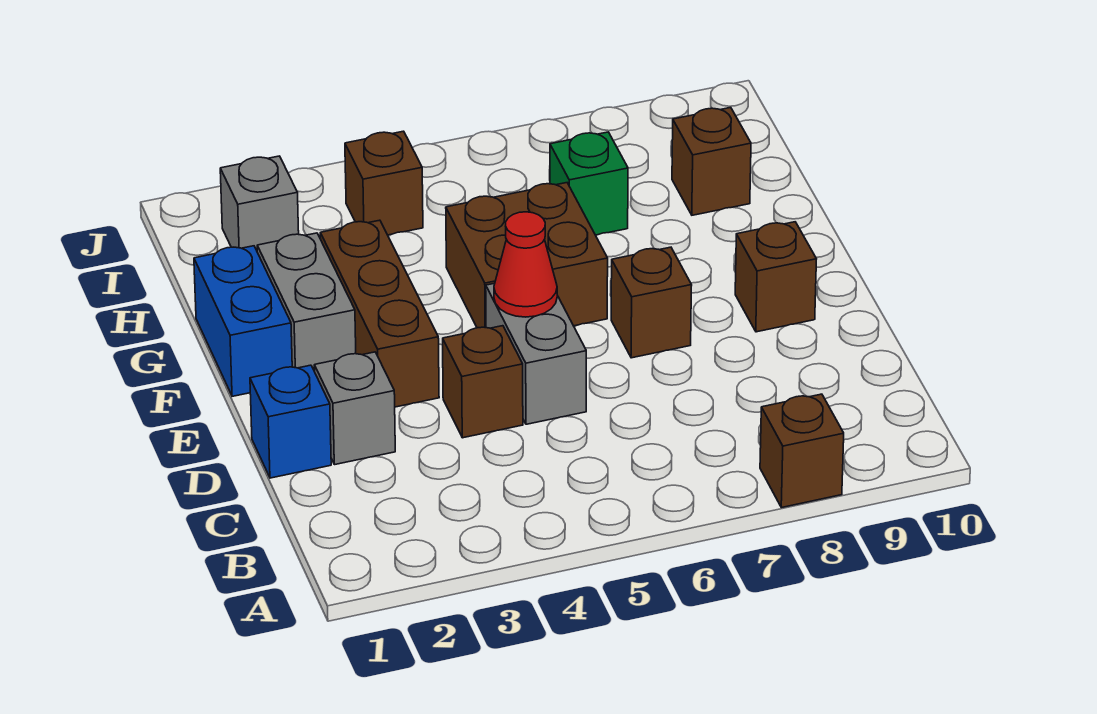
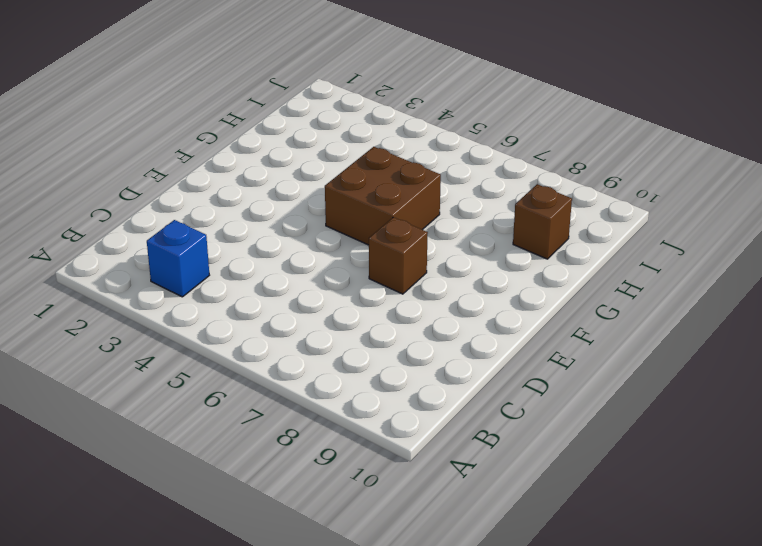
blue 1x1 brick [147,220,209,297] -> blue 1x1 brick moved to [250,365,331,478]
none -> brown 1x1 brick [760,394,844,508]
none -> grey 1x1 brick [314,352,395,465]
none -> brown 1x1 brick [443,326,523,438]

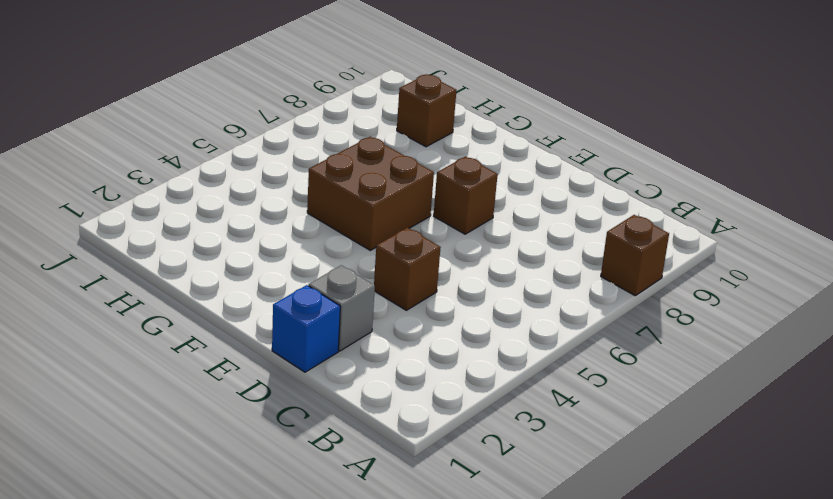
none -> grey 1x2 brick [486,283,586,424]
none -> brown 1x3 brick [320,220,439,407]
none -> brown 1x1 brick [735,222,816,332]

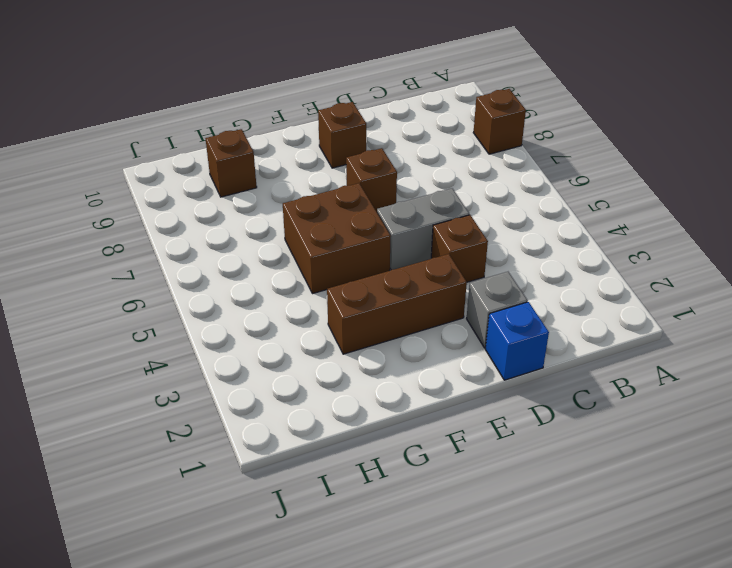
none -> blue 1x2 brick [194,246,292,396]
none -> grey 1x2 brick [257,233,356,371]
none -> green 1x1 brick [550,132,628,235]

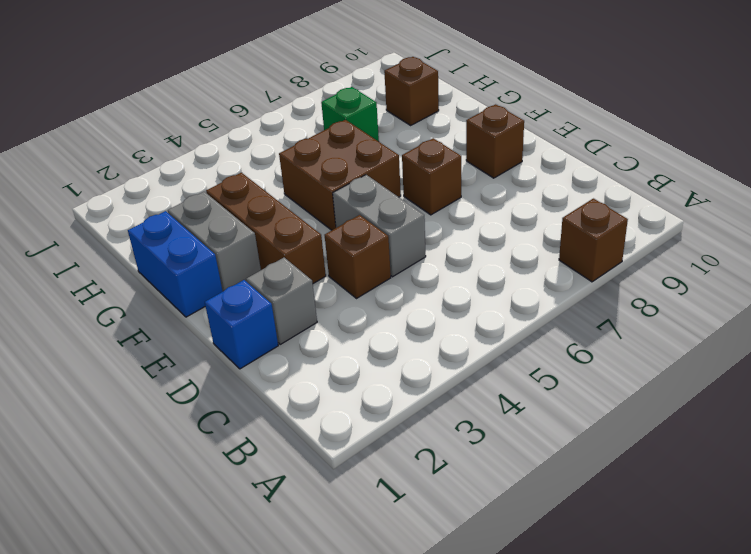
none -> grey 1x1 brick [220,156,299,250]
none -> brown 1x1 brick [345,131,423,235]
none -> red 1x1 cone [494,212,557,317]

